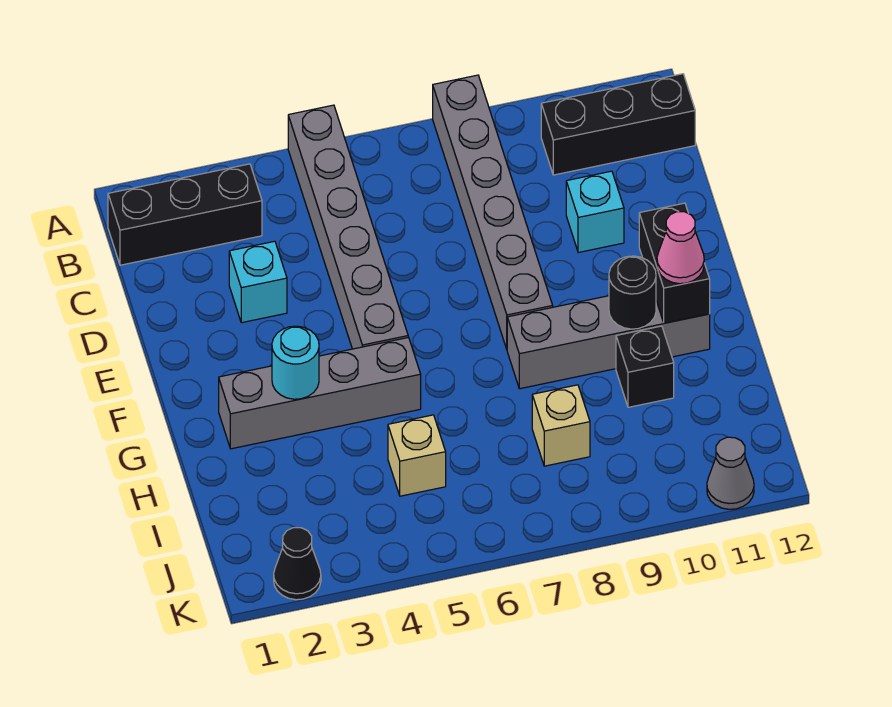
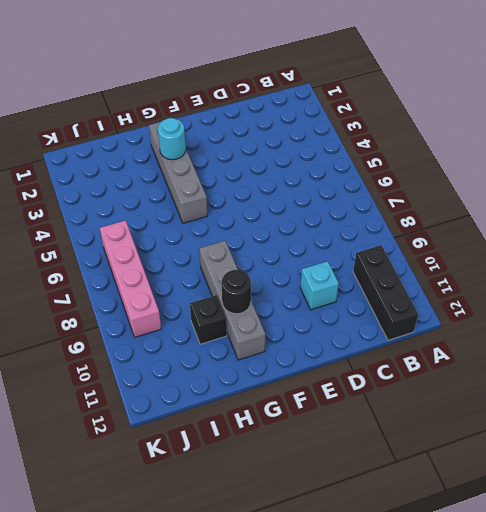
pink 1x4 brick [100,220,161,337] -> none
none -> grey 1x6 brick [288,105,408,349]
none -> grey 1x6 brick [433,75,553,349]
none -> black 1x3 brick [108,164,262,265]

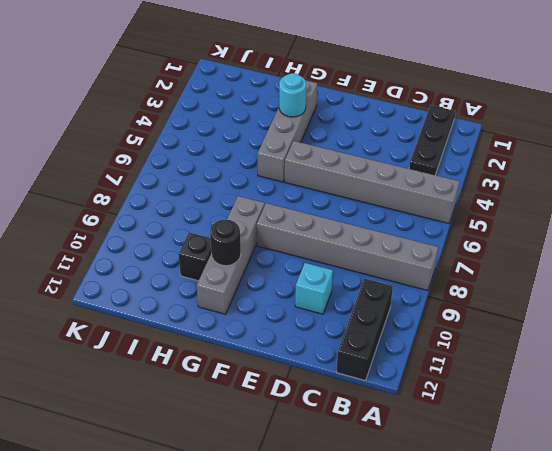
black 1x3 plate [409,105,456,175] -> black 1x3 brick [108,164,262,265]
none -> cyan 1x1 brick [229,241,287,323]
none -> tan 1x1 brick [388,415,446,496]
none -> tan 1x1 brick [532,385,590,466]

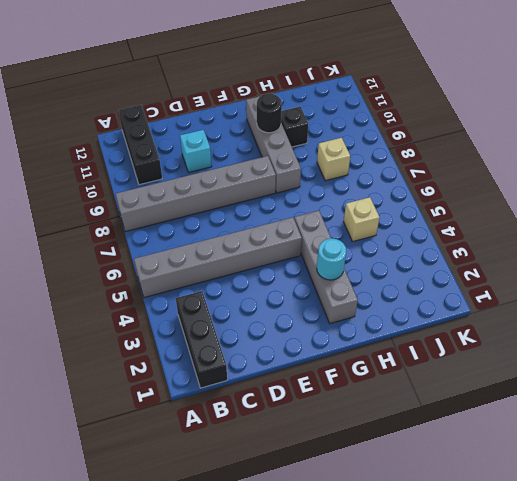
none -> cyan 1x1 brick [229,241,287,323]
none -> black 1x1 cone [274,528,321,600]
none -> grey 1x1 cone [707,437,754,509]

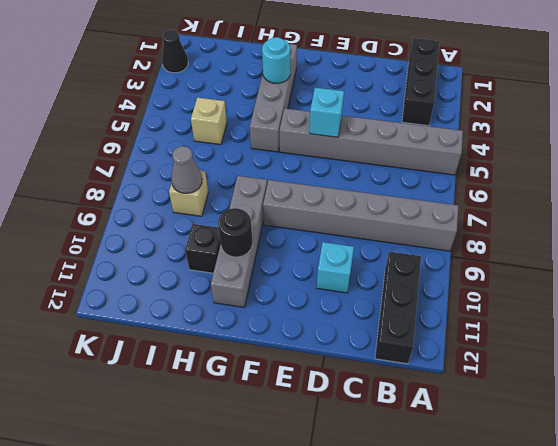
cyan 1x1 brick [310,88,344,137] -> cyan 1x1 brick moved to [229,241,287,323]
grey 1x1 cone [171,146,202,193] -> grey 1x1 cone moved to [707,437,754,509]
none -> black 1x2 brick [639,203,710,323]
none -> pink 1x1 cone [657,212,704,284]

